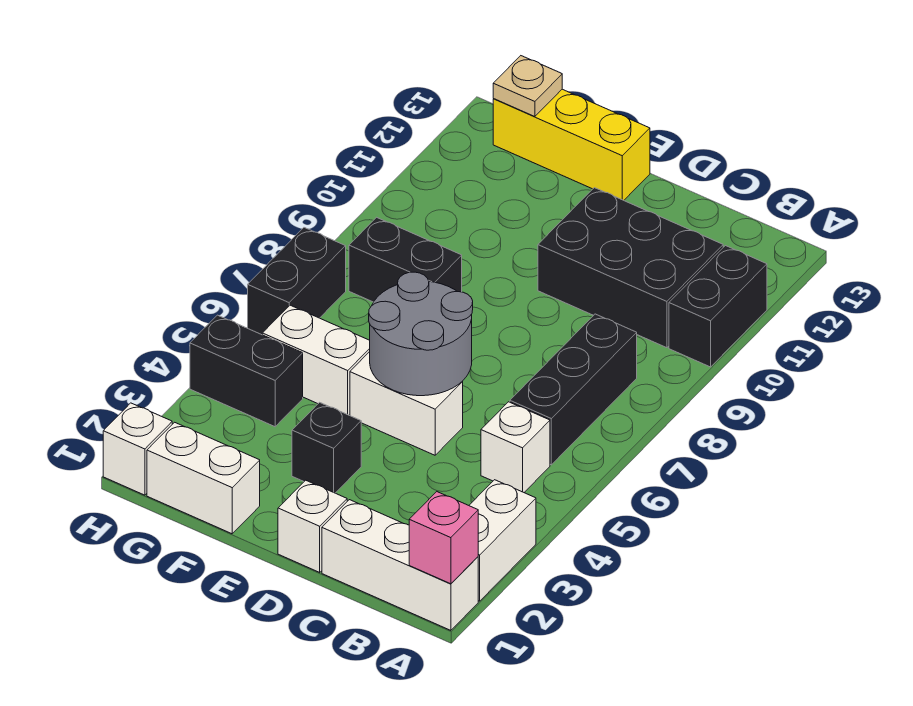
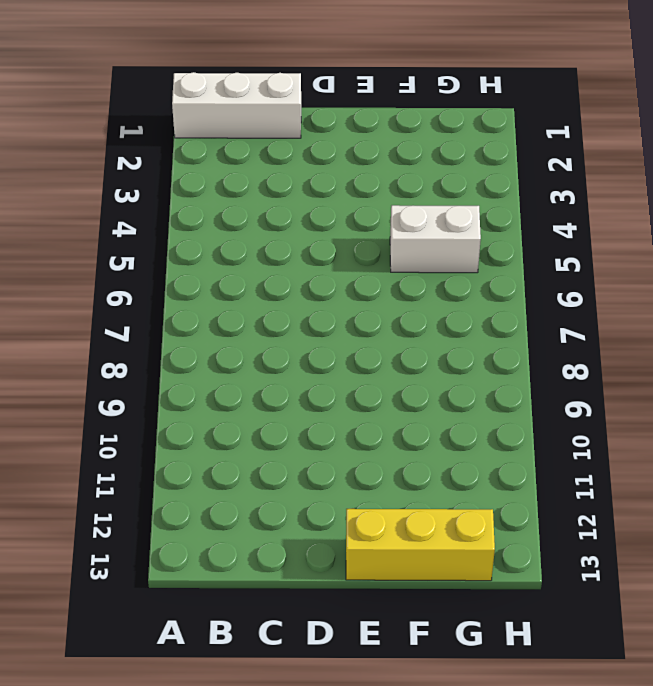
none -> white 1x2 brick [469,480,536,601]
none -> black 1x2 brick [669,246,767,367]
none -> white 1x1 brick [481,402,550,492]

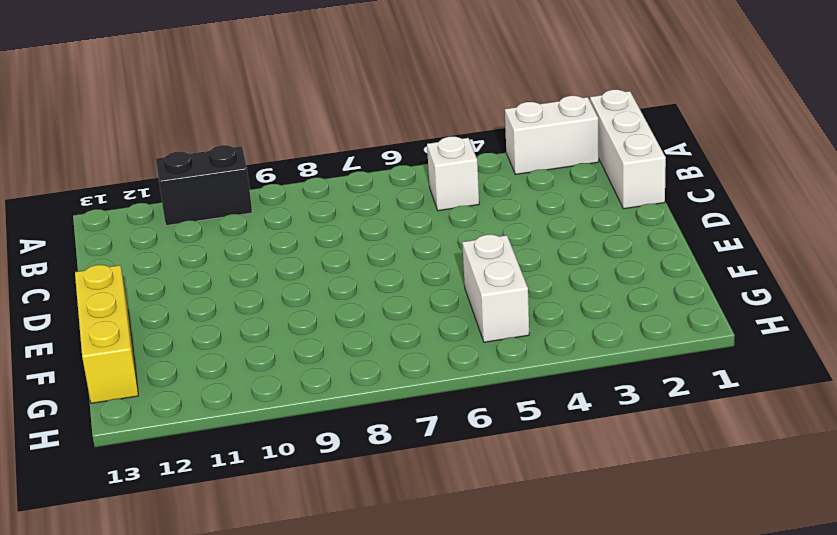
none -> black 1x3 brick [510,314,637,465]
none -> black 2x3 brick [538,188,723,348]
none -> white 1x1 brick [278,480,347,572]

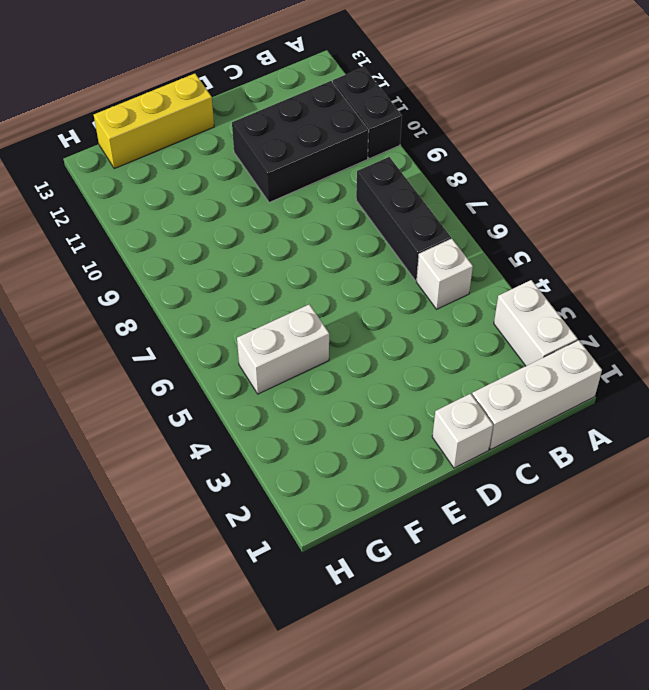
none -> white 1x2 brick [350,352,463,455]
none -> black 1x1 brick [292,402,361,493]
none -> white 1x2 brick [147,422,260,534]

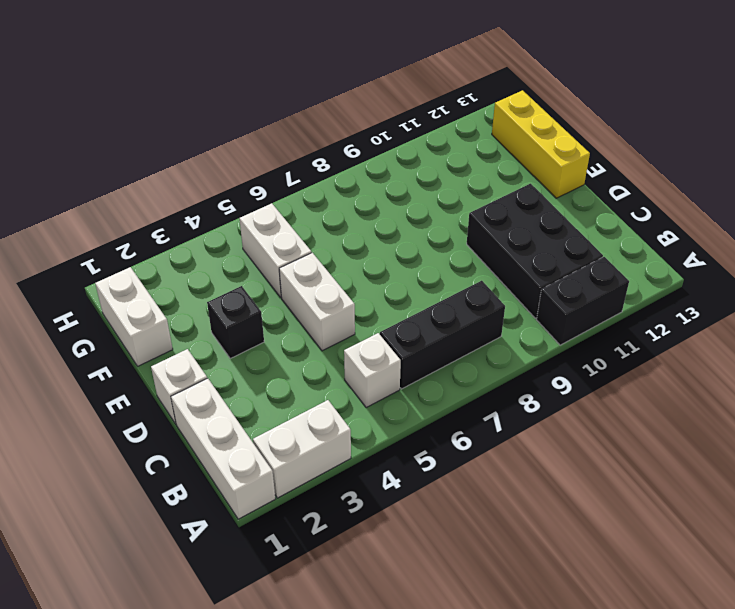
none -> black 1x2 brick [349,217,462,302]
none -> black 1x2 brick [190,315,303,427]
none -> white 1x1 brick [103,403,172,495]

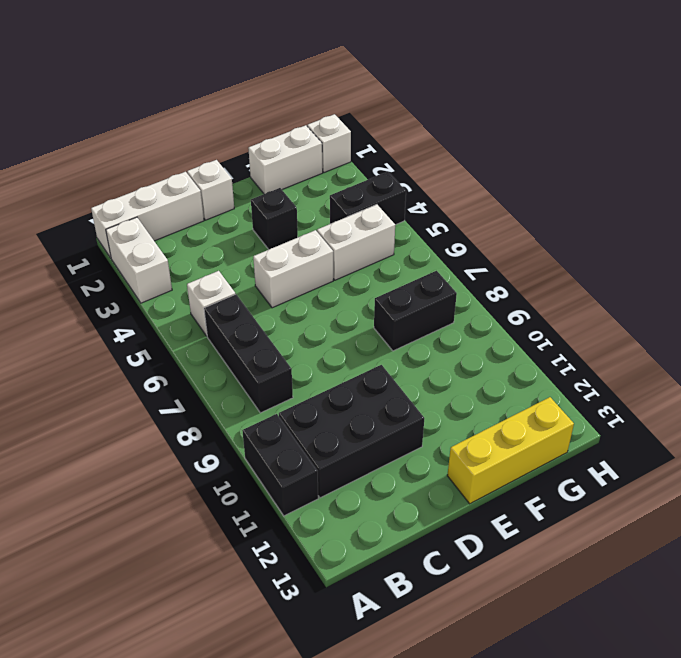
none -> black 1x2 brick [248,228,346,335]
none -> pink 1x1 brick [409,492,478,584]
none -> grey 2x2 round brick [369,272,473,396]

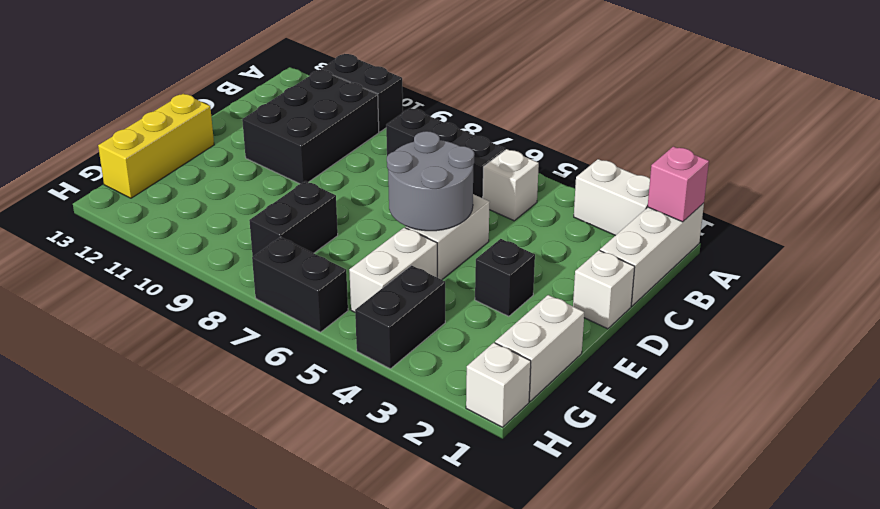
none -> tan 1x1 plate [493,56,562,117]

